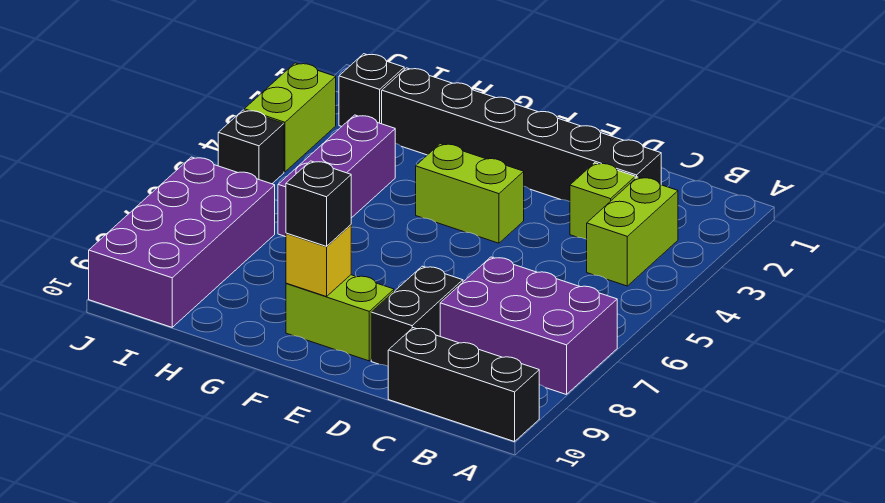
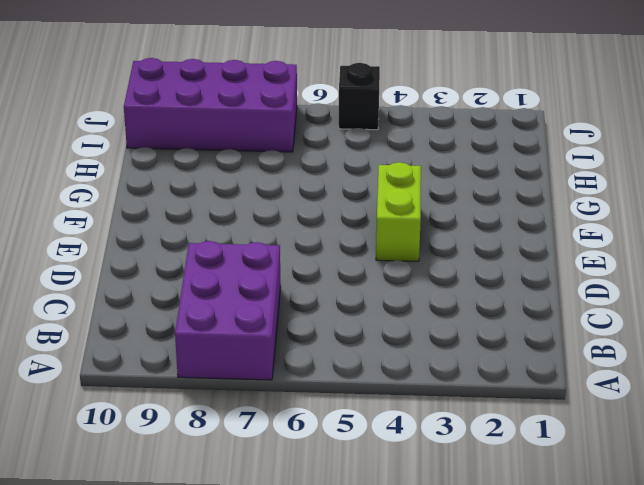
none -> black 1x3 brick [388,328,539,442]
none -> lime 1x2 brick [587,177,678,286]
none -> black 1x6 brick [382,68,661,201]

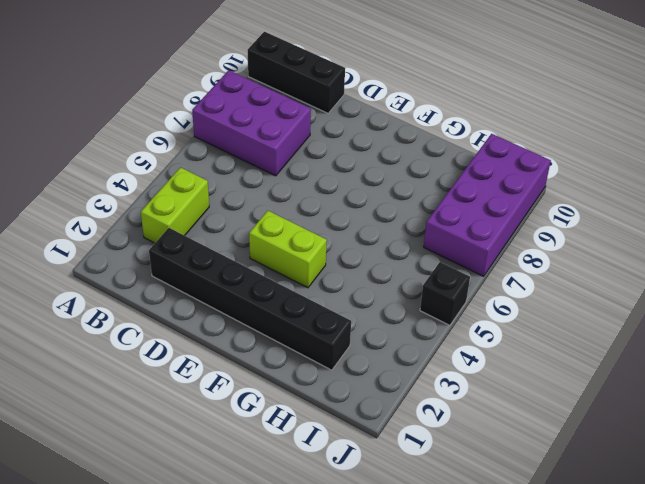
none -> lime 1x1 brick [570,163,635,239]
none -> black 1x2 brick [371,266,463,366]
none -> lime 1x2 brick [286,275,394,361]

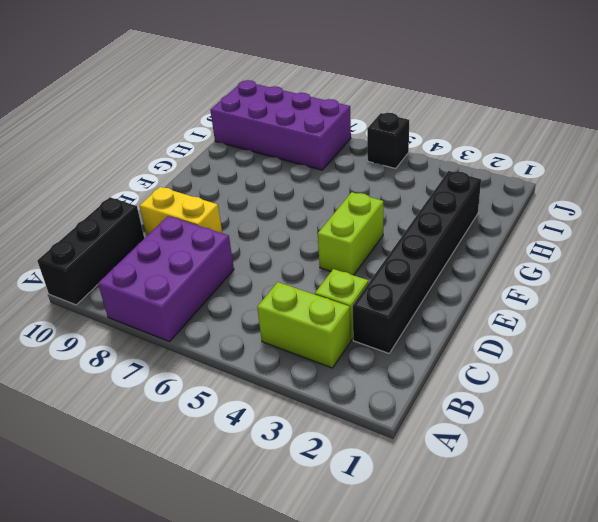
yellow 1x2 brick [140,187,222,236] -> black 1x2 brick [371,266,463,366]
none -> lime 1x2 brick [286,275,394,361]
none -> purple 1x3 brick [278,115,395,237]
none -> black 1x1 brick [339,54,404,126]

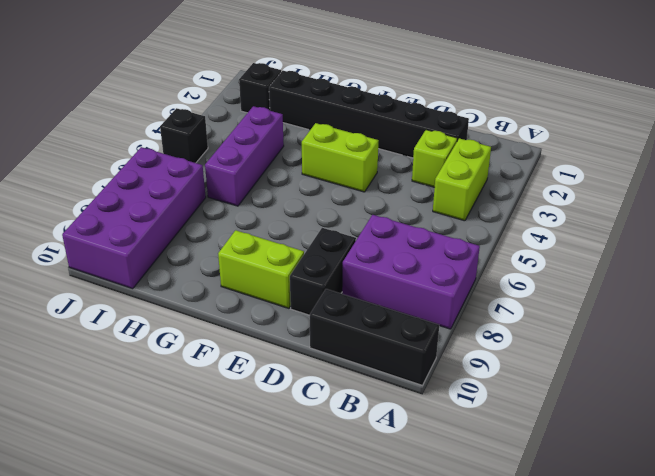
none -> lime 1x2 brick [244,63,336,172]
none -> yellow 1x1 brick [286,225,351,297]
none -> black 1x1 brick [286,161,351,246]

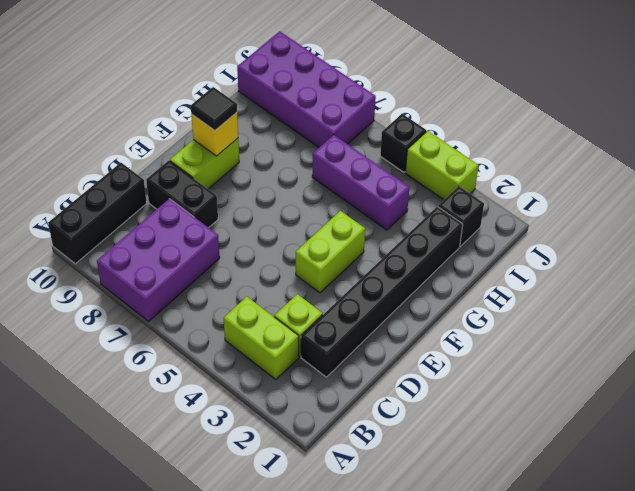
black 1x1 tile [191,87,237,131] -> black 1x1 brick [286,161,351,246]

